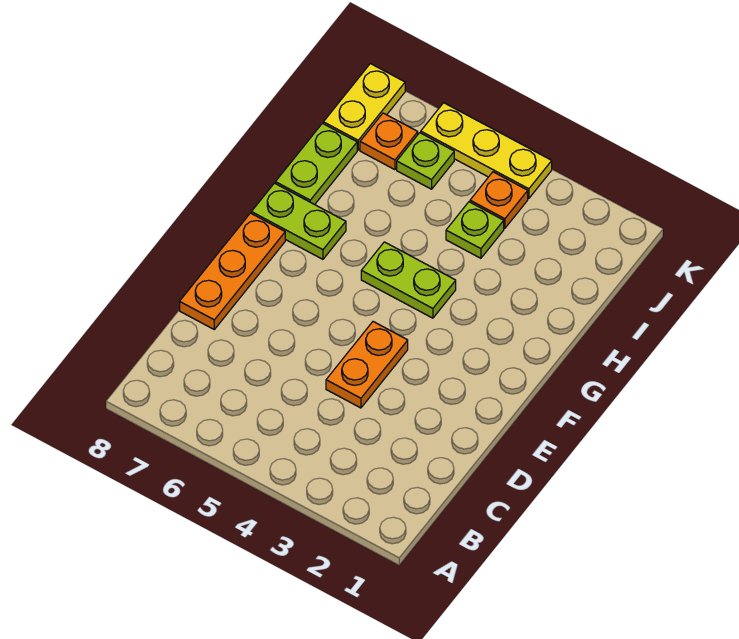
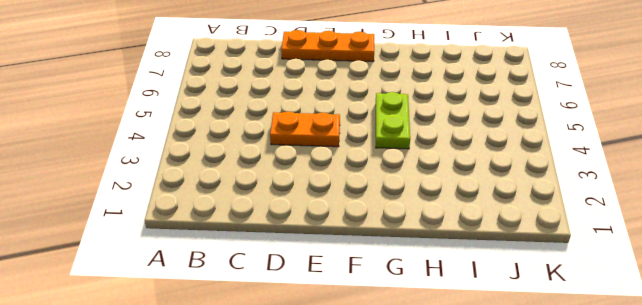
none -> lime 1x2 plate [251,183,346,259]
none -> lime 1x2 plate [275,123,357,205]

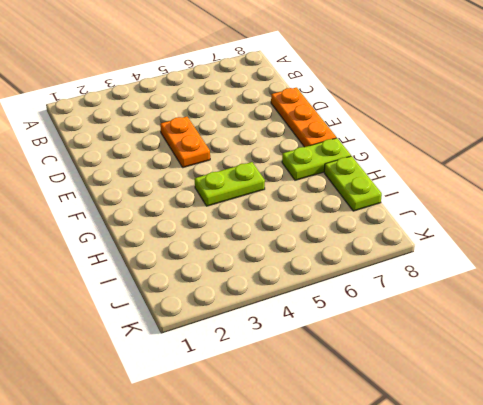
none -> lime 1x1 plate [446,202,504,258]
none -> orange 1x1 plate [470,172,528,228]

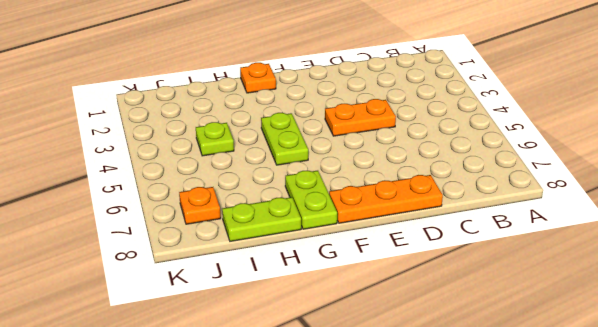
orange 1x1 plate [240,63,276,93] -> orange 1x1 plate moved to [470,172,528,228]
none -> lime 1x1 plate [397,133,454,189]
none -> yellow 1x2 plate [323,64,405,150]

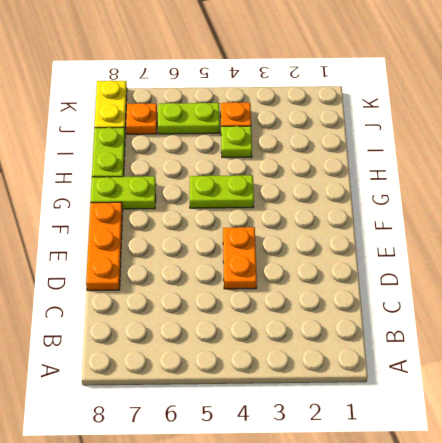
lime 1x2 plate [158,103,220,134] -> lime 1x1 plate [397,133,454,189]
none -> yellow 1x3 plate [421,103,552,198]

